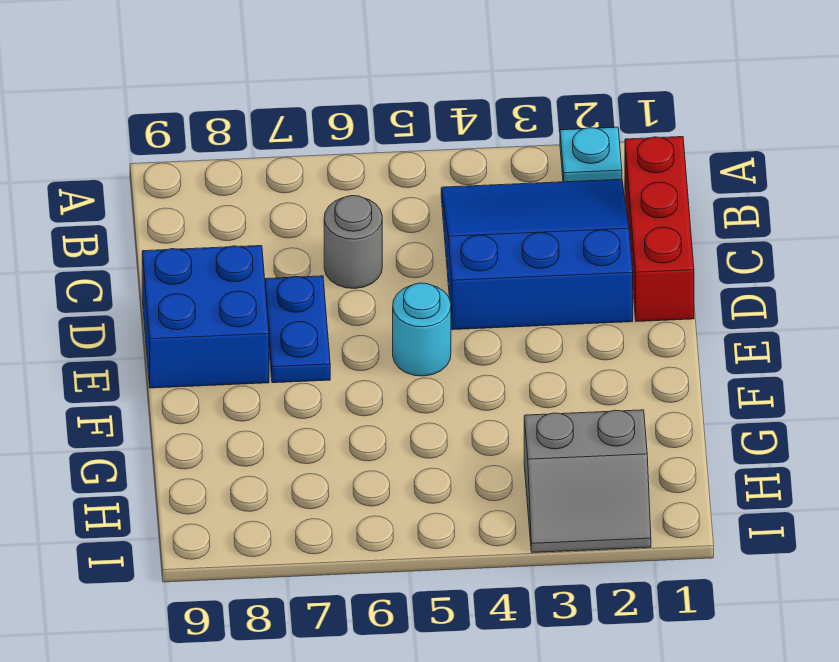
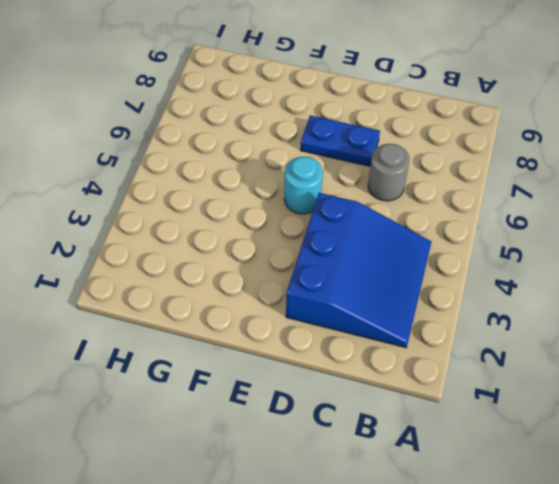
none -> cyan 1x1 plate [560,127,622,182]
none -> red 1x3 brick [625,137,694,322]

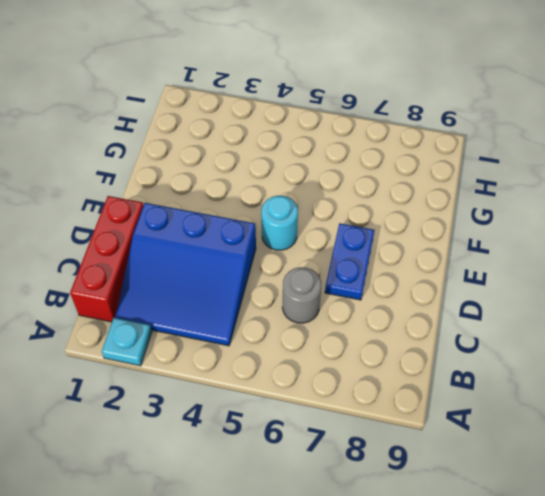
none -> blue 2x2 brick [142,246,269,388]
none -> grey 2x2 slope [524,410,651,552]

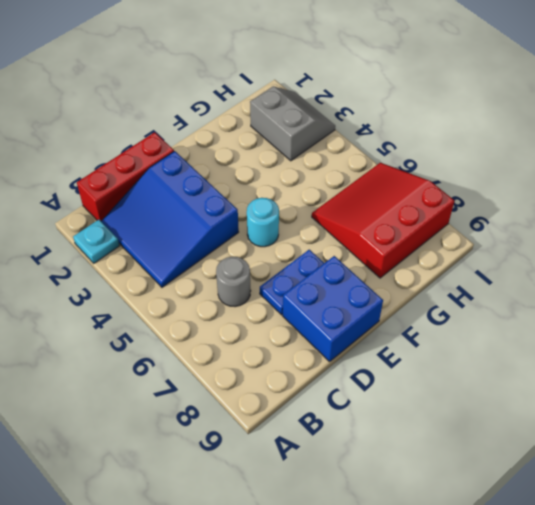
red 3x3 slope [312,163,454,278] -> none

